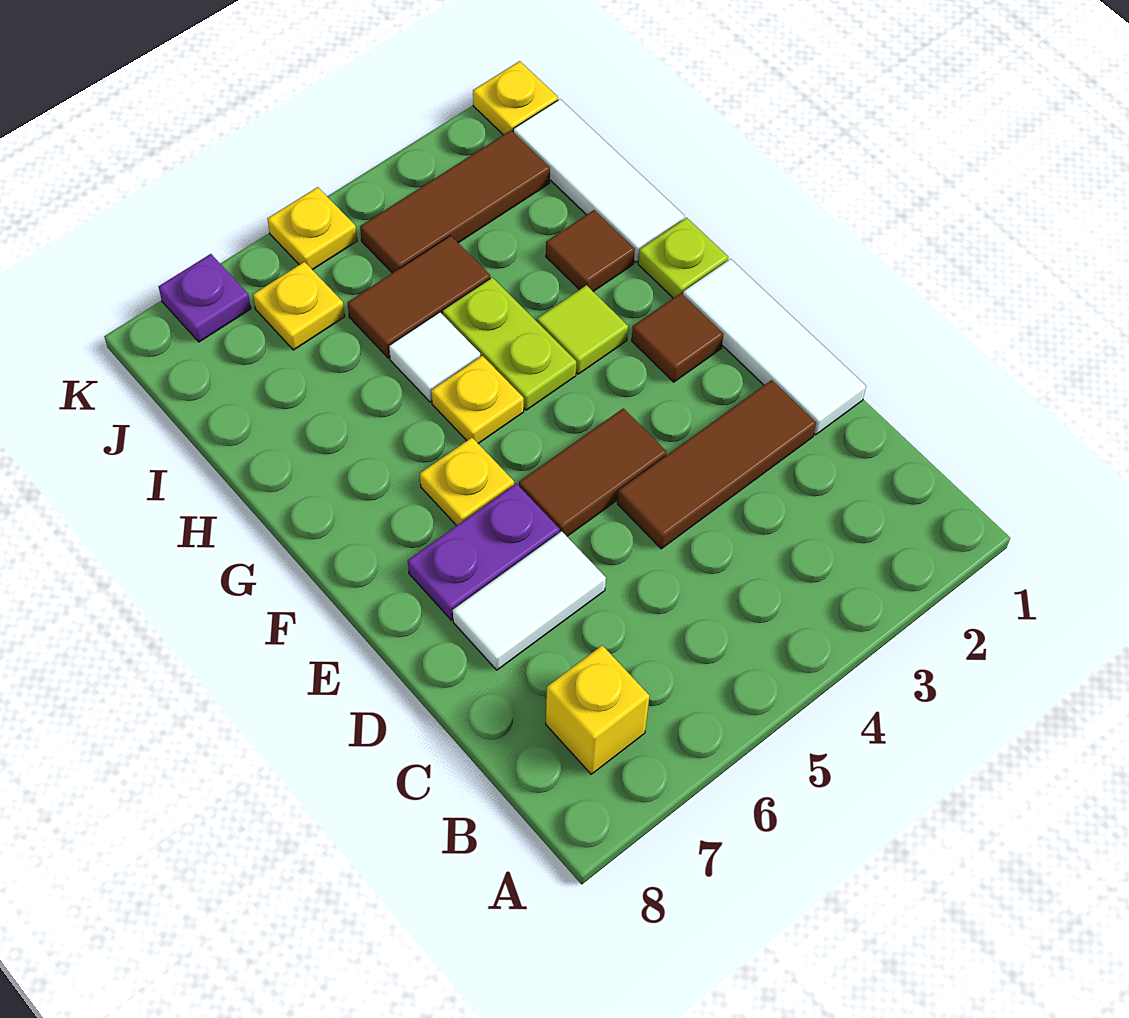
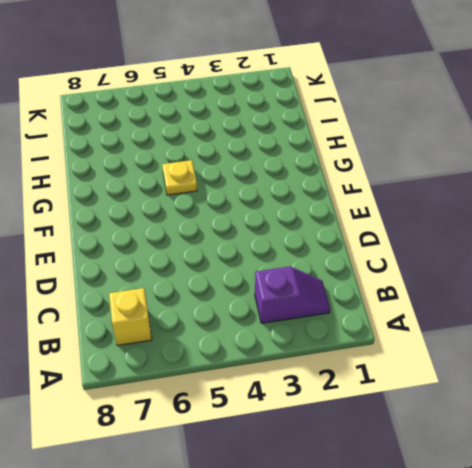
purple 1x2 slope [255,266,330,323] -> none
none -> white 1x3 tile [683,259,866,435]
none -> brown 1x3 tile [617,380,816,549]
none -> white 1x2 tile [453,531,606,670]

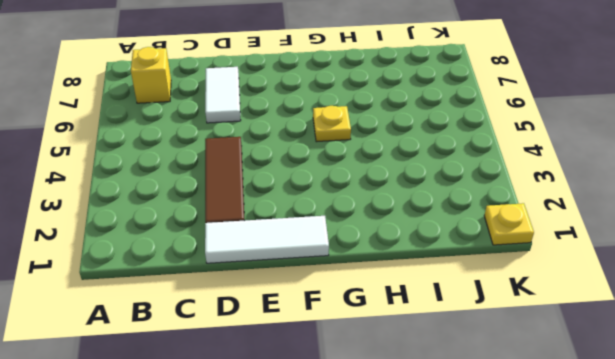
none -> brown 1x2 tile [519,408,667,536]
none -> purple 1x2 plate [408,484,560,620]
none -> brown 1x1 tile [632,293,724,382]

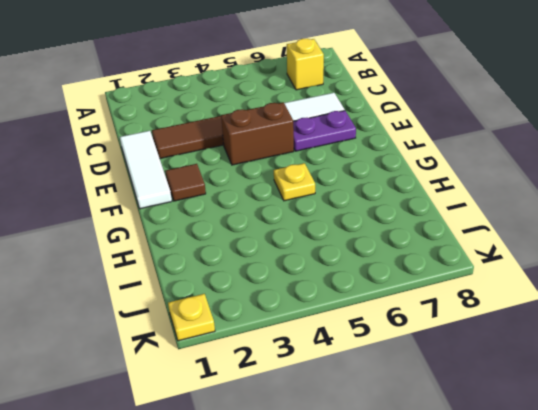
brown 1x2 brick [221,102,294,165] -> brown 1x2 tile [519,408,667,536]
none -> yellow 1x1 plate [420,438,514,526]
none -> lime 1x1 plate [638,218,728,298]
none -> lime 1x1 tile [537,285,628,374]

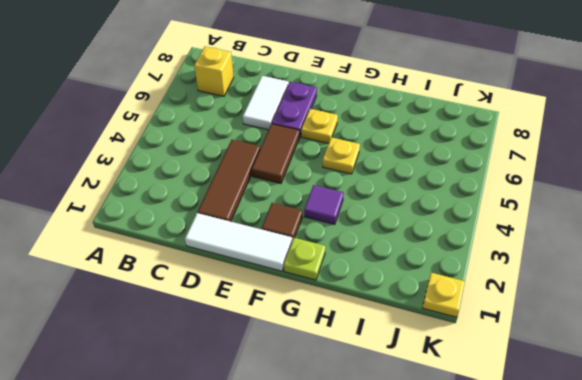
purple 1x1 tile [304,185,344,224] -> lime 1x1 tile [537,285,628,374]
none -> lime 1x2 plate [442,277,576,410]
none -> white 1x3 tile [513,99,684,262]
none -> brown 1x1 tile [546,210,635,291]

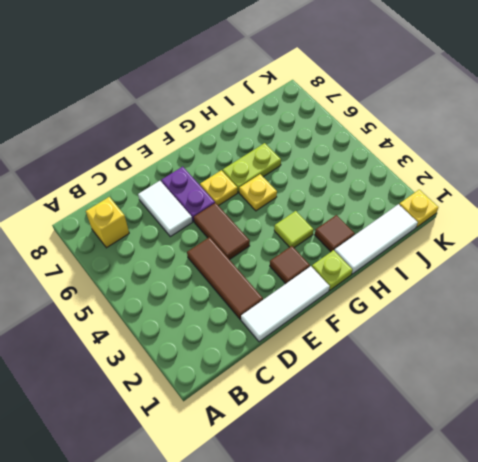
lime 1x2 plate [223,143,281,192] -> lime 1x2 plate moved to [442,277,576,410]
none -> white 1x1 tile [389,312,480,402]
none -> brown 1x2 tile [348,236,490,358]
none -> brown 1x3 tile [360,130,550,273]

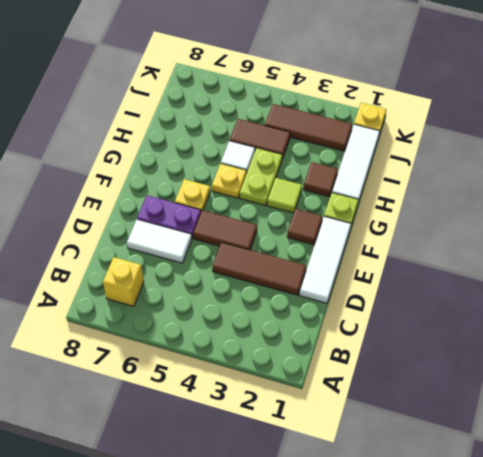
none -> yellow 1x1 plate [253,262,345,350]
none -> yellow 1x1 plate [268,187,357,270]
none -> purple 1x1 plate [159,254,251,342]

